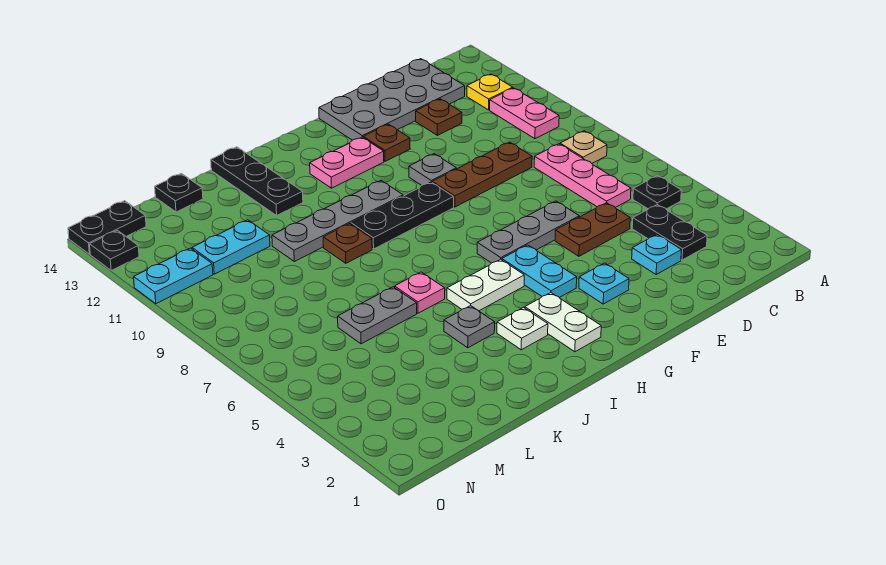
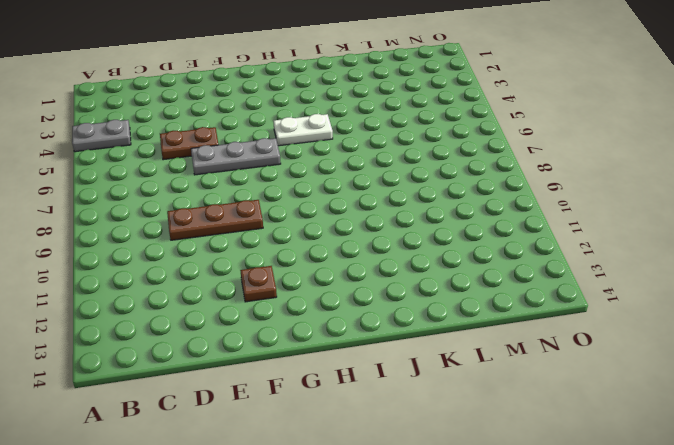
grey 1x2 plate [72,120,131,152] -> grey 1x2 plate moved to [338,287,417,344]
none -> black 1x1 plate [633,176,681,209]
none -> tan 1x1 plate [560,131,607,163]
none -> pink 1x2 plate [490,88,559,139]
none -> yellow 1x1 plate [467,74,513,110]

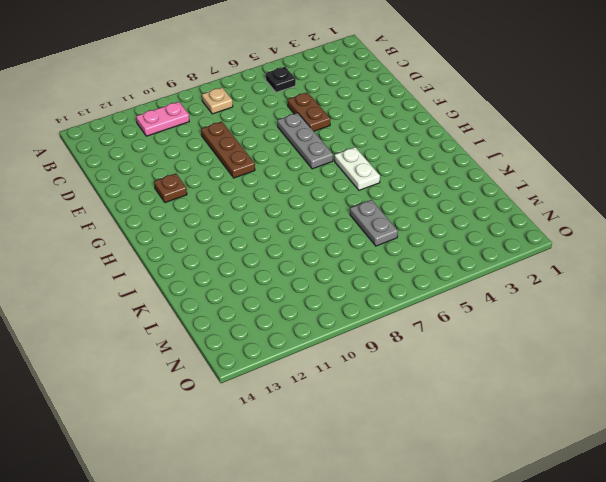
none -> yellow 1x1 plate [467,74,513,110]
none -> black 1x2 plate [632,205,707,260]
none -> pink 1x3 plate [534,144,631,208]
none -> grey 2x4 plate [319,59,465,140]

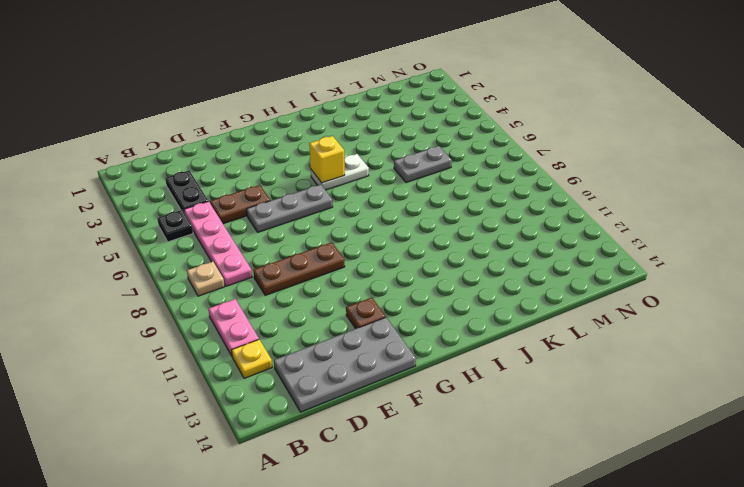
pink 1x4 plate [184,201,252,286] -> pink 1x3 plate [534,144,631,208]
yellow 1x1 brick [309,136,345,183] -> none
none -> cyan 1x1 plate [632,234,681,274]
none -> brown 1x1 plate [416,99,462,135]
none -> cyan 1x1 plate [579,263,629,304]
none -> grey 1x1 plate [409,154,456,186]

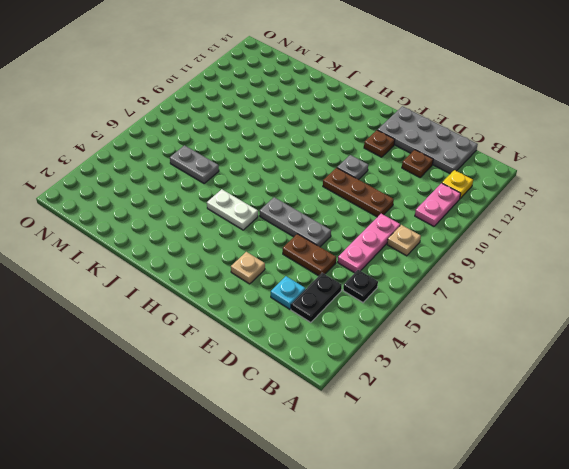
tan 1x1 plate [231,252,265,284] -> cyan 1x1 plate [579,263,629,304]
none -> cyan 1x2 plate [502,245,577,298]
none -> black 1x3 plate [351,182,454,249]
none -> pink 1x2 plate [310,137,384,188]
none -> white 1x2 plate [525,293,601,352]

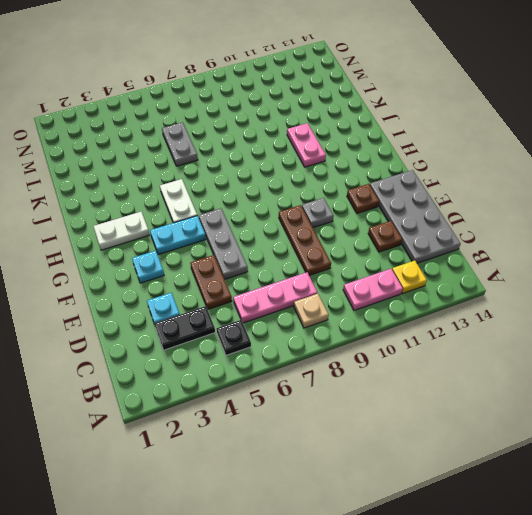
pink 1x2 plate [287,123,326,167] -> pink 1x2 plate moved to [310,137,384,188]
none -> black 1x3 plate [351,182,454,249]
none -> grey 1x4 plate [272,181,403,262]
none -> white 1x1 plate [497,308,548,350]
none -> grey 1x1 plate [444,306,495,348]

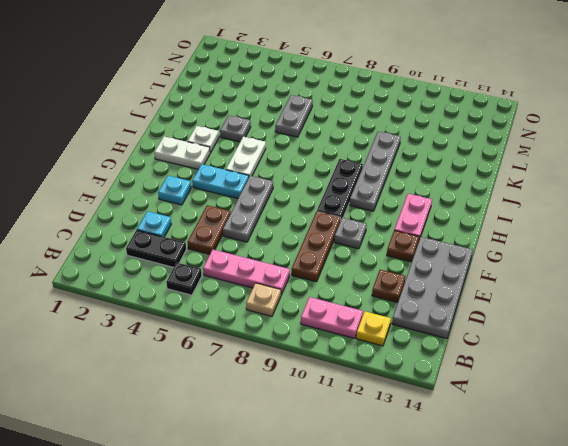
none -> pink 1x1 plate [395,272,445,313]
none -> brown 1x1 plate [323,223,372,263]
none -> black 1x3 plate [211,147,303,215]
none -> cyan 1x2 plate [192,220,270,274]

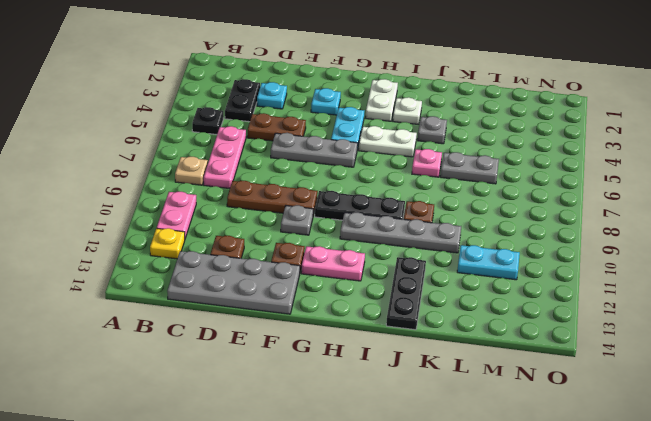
none -> black 1x1 plate [155,174,203,212]
none -> cyan 1x2 plate [134,248,213,304]
none -> black 1x2 plate [68,201,146,254]
none -> black 1x1 plate [90,230,139,270]

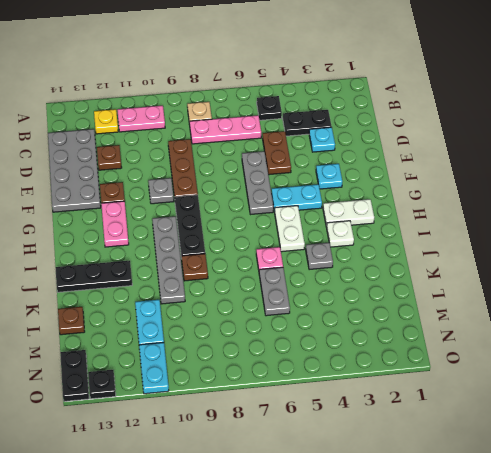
brown 1x1 plate [58,307,85,335] -> black 1x1 plate [155,174,203,212]

